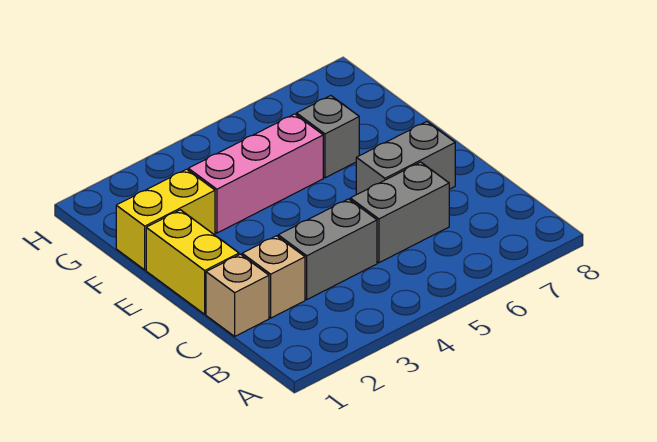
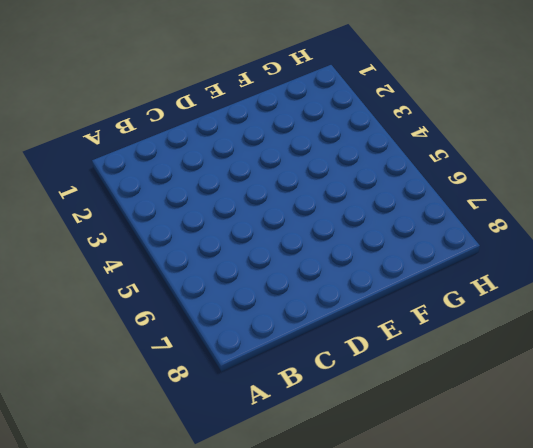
none -> tan 1x1 brick [206,254,269,336]
none -> tan 1x1 brick [242,236,305,318]

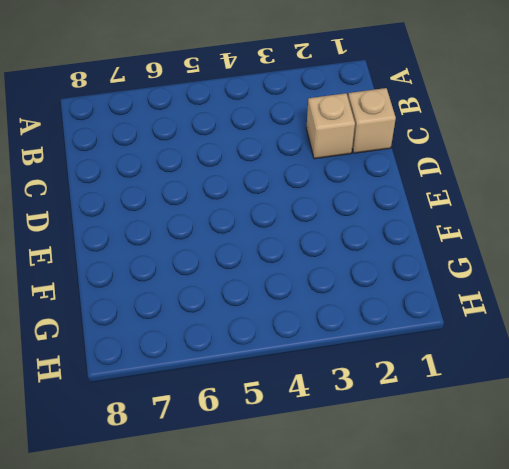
none -> grey 1x2 brick [278,199,377,299]
none -> grey 1x2 brick [350,162,449,263]

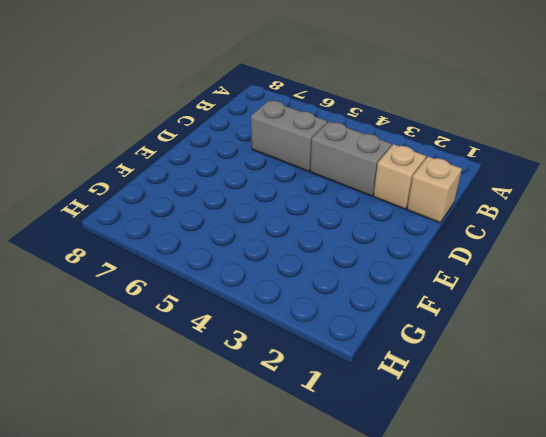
none -> yellow 1x2 brick [146,210,239,314]
none -> grey 1x2 brick [356,121,455,195]

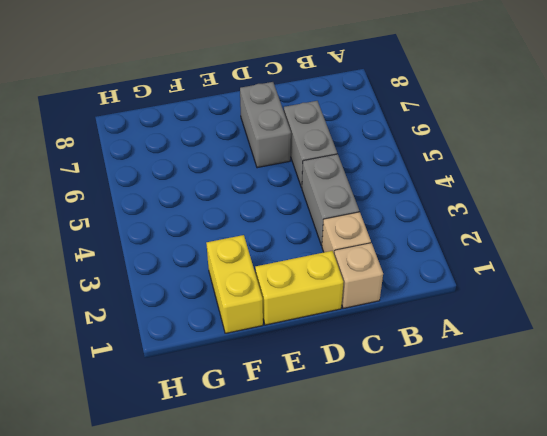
none -> pink 1x3 brick [188,114,323,233]
none -> grey 1x1 brick [297,96,359,178]

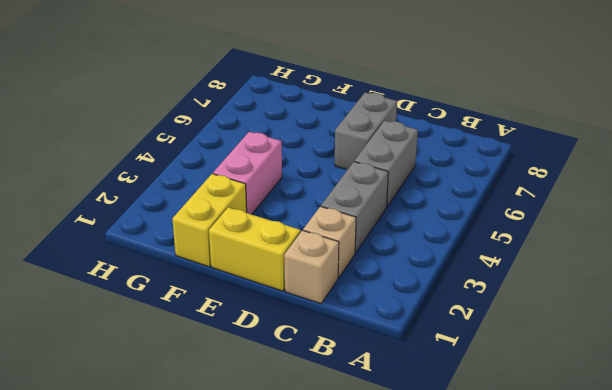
pink 1x2 brick [213,132,282,214] -> pink 1x3 brick [188,114,323,233]
none -> grey 1x1 brick [297,96,359,178]

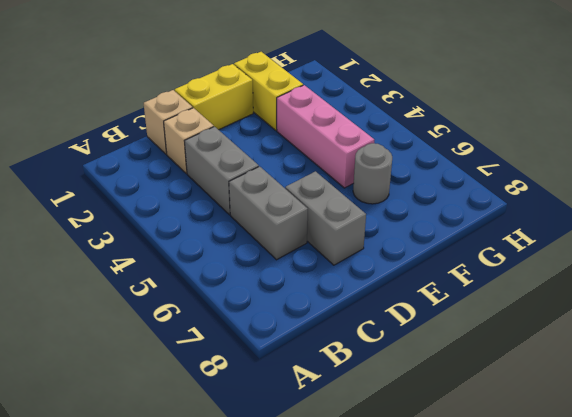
grey 1x1 round brick [353,143,392,204] -> grey 1x1 brick [297,96,359,178]

